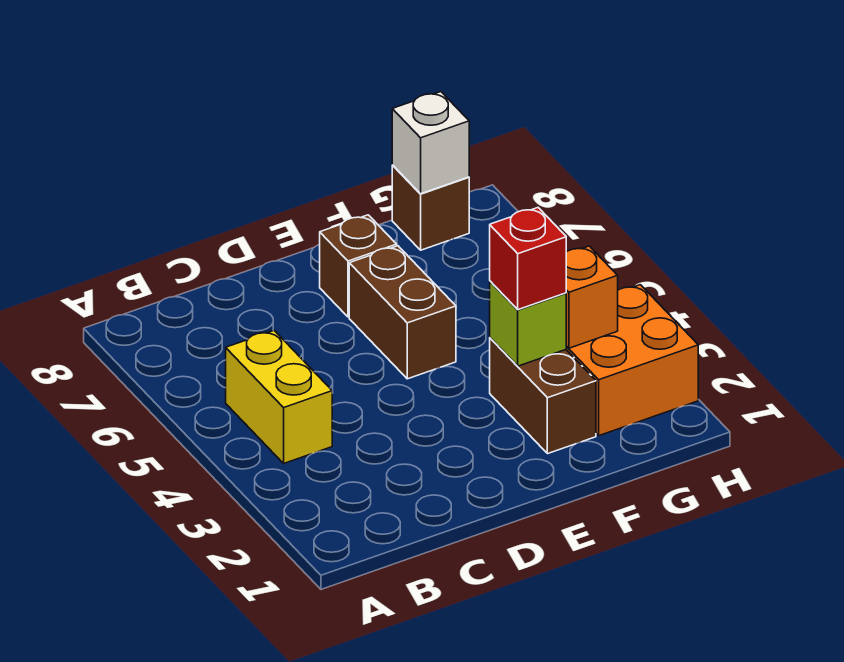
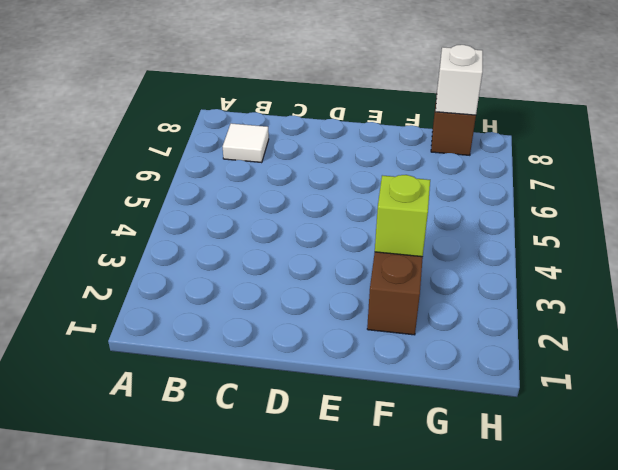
white 1x1 tile [223,123,269,163] -> none
none -> yellow 1x2 brick [226,331,332,463]
none -> brown 1x2 brick [349,246,456,379]

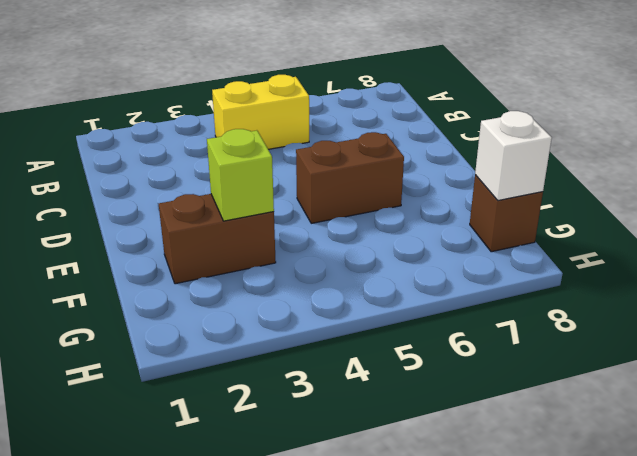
none -> brown 1x1 brick [320,215,397,317]
none -> orange 2x2 brick [566,285,698,436]

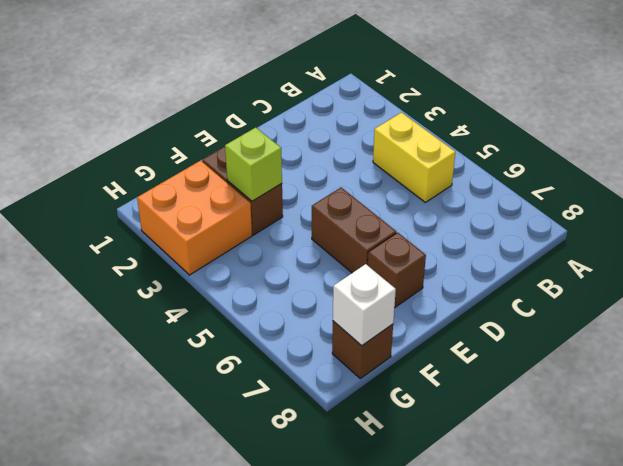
none -> orange 1x1 brick [566,246,618,348]
none -> red 1x1 brick [490,208,566,310]

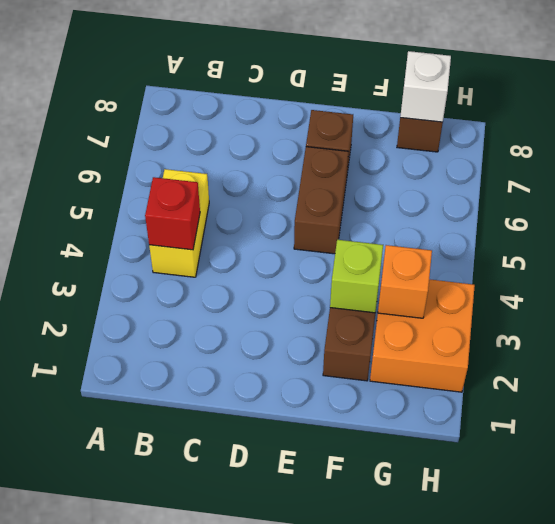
red 1x1 brick [145,177,200,250] -> red 1x1 brick moved to [490,208,566,310]

